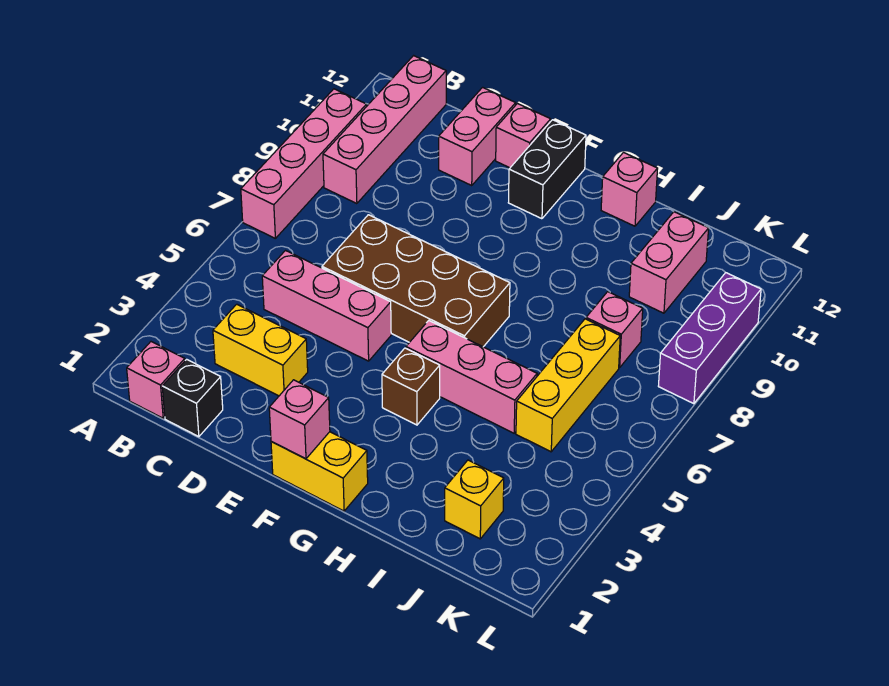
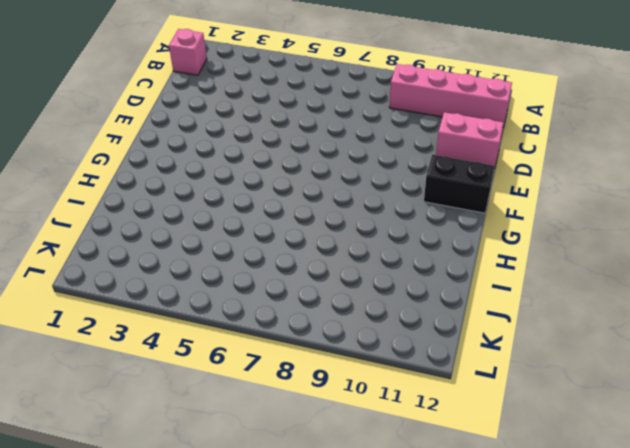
none -> pink 1x4 brick [241,89,367,238]
none -> black 1x1 brick [162,359,223,437]
none -> yellow 1x2 brick [213,304,308,396]

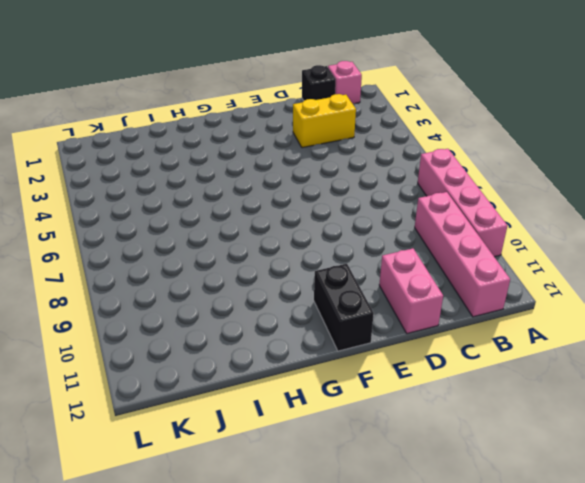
none -> pink 1x3 brick [262,251,391,361]
none -> brown 2x4 brick [322,215,510,347]
none -> pink 1x1 brick [496,104,551,168]

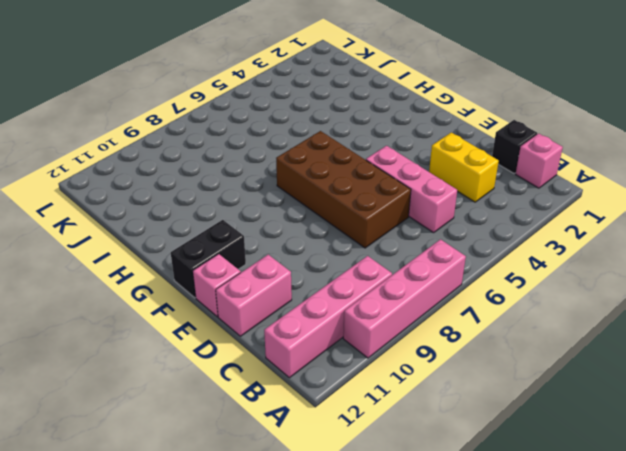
none -> yellow 1x2 brick [271,432,368,511]
none -> brown 1x1 brick [382,348,440,425]
none -> pink 1x3 brick [406,321,537,433]

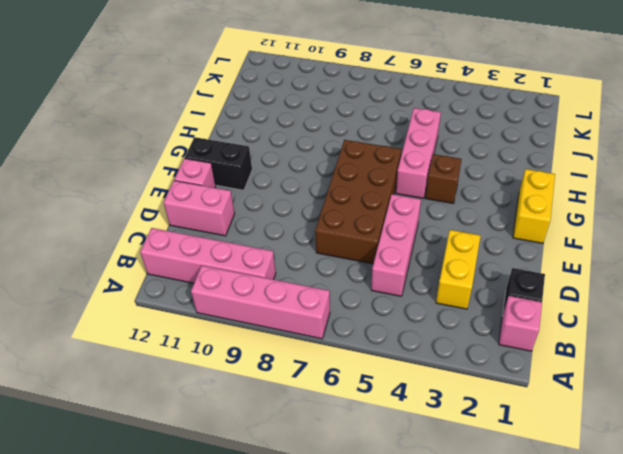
none -> pink 1x1 brick [601,153,658,226]
none -> yellow 1x1 brick [445,460,504,539]
none -> yellow 1x3 brick [516,319,620,452]

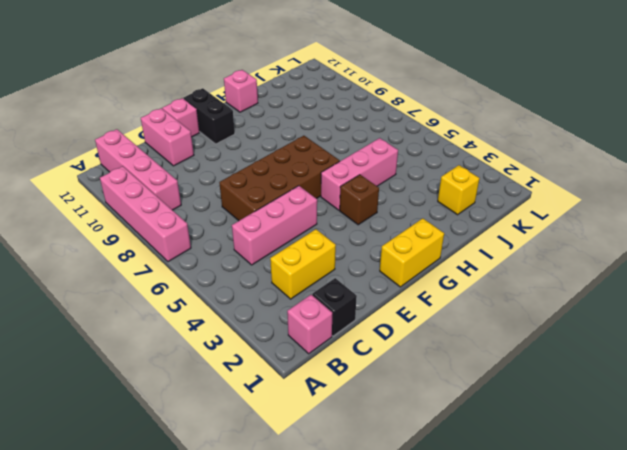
none -> yellow 1x3 brick [516,319,620,452]
none -> pink 1x1 brick [586,292,643,368]
none -> pink 1x2 brick [629,212,709,313]

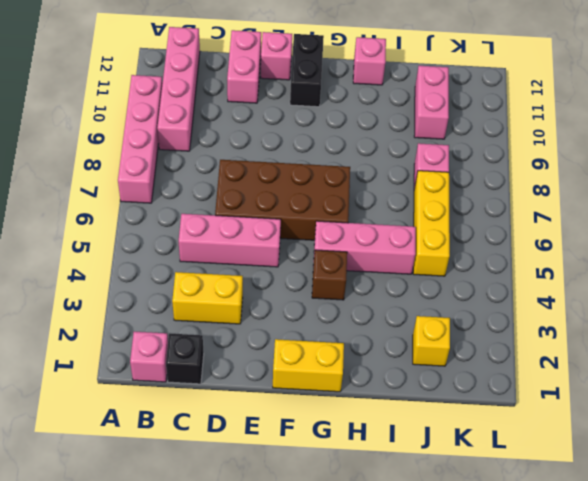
none -> purple 1x3 brick [658,273,761,404]
none -> pink 1x1 brick [269,380,330,459]

